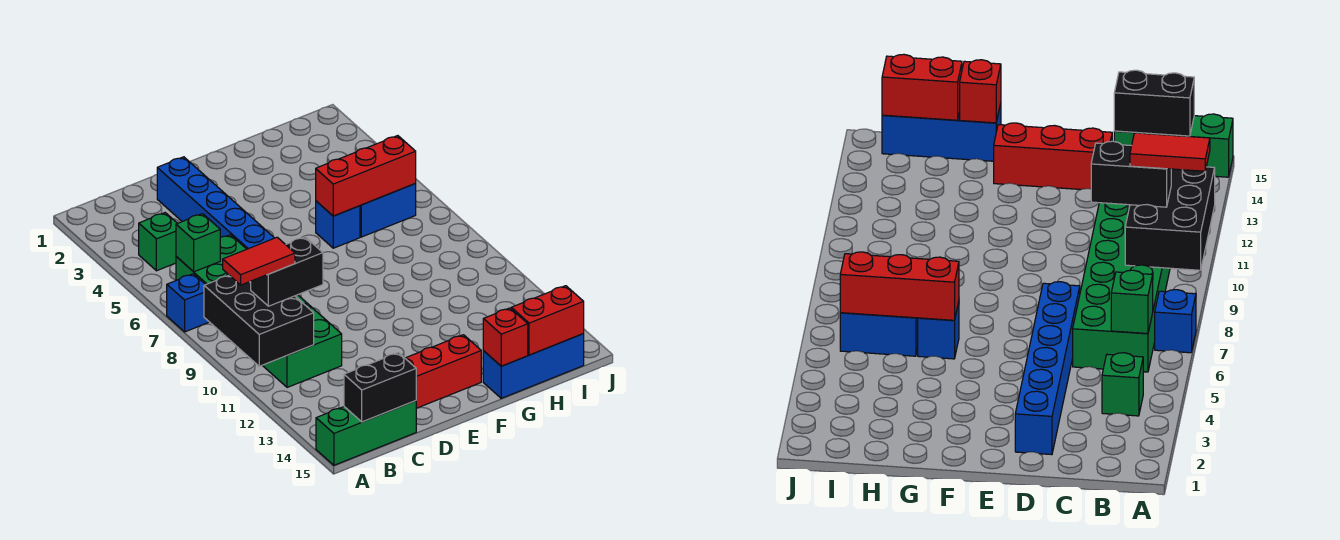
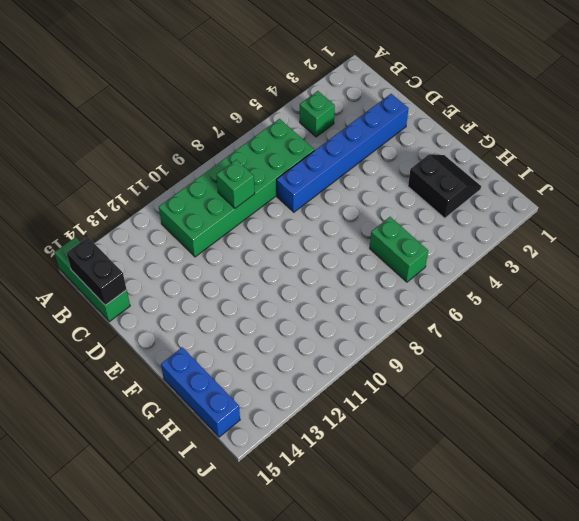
green 1x1 brick [216,160,255,208] -> green 1x1 brick moved to [176,214,220,272]
black 2x2 slope [408,154,481,218] -> none
green 1x2 brick [370,217,428,282] -> blue 1x2 brick [360,184,416,237]
none -> blue 1x1 brick [167,274,209,332]
none -> red 1x3 brick [405,335,481,408]
none -> blue 1x1 brick [316,201,360,248]

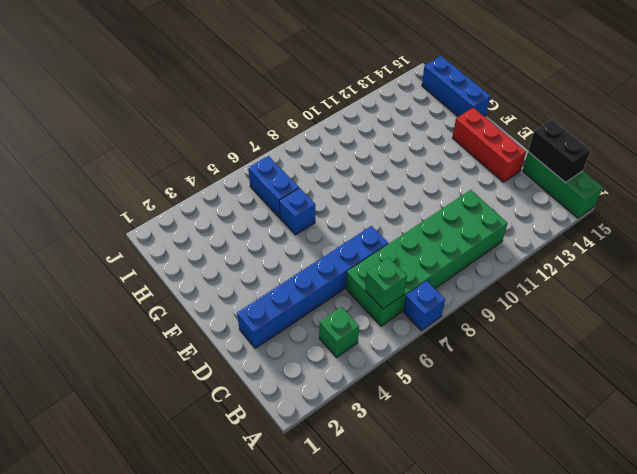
none -> black 2x3 brick [204,275,314,366]
none -> red 1x3 brick [316,136,416,216]
none -> red 1x1 brick [483,308,528,366]

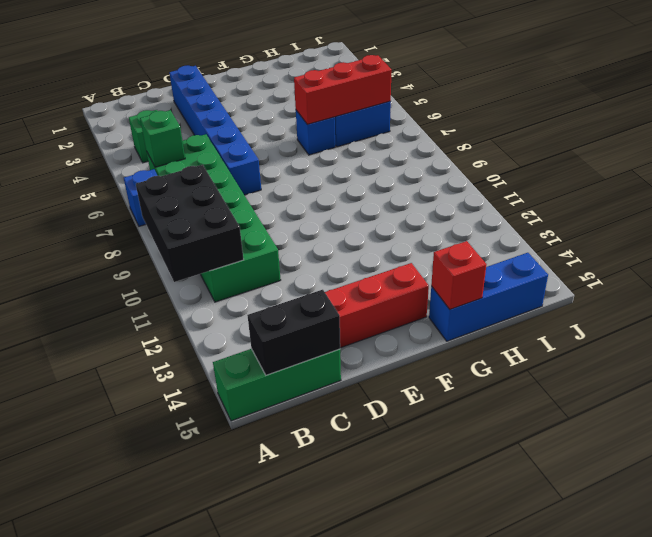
none -> red 1x2 brick [511,286,584,355]
none -> black 1x2 brick [251,237,323,306]
none -> red 1x2 tile [223,237,295,285]

